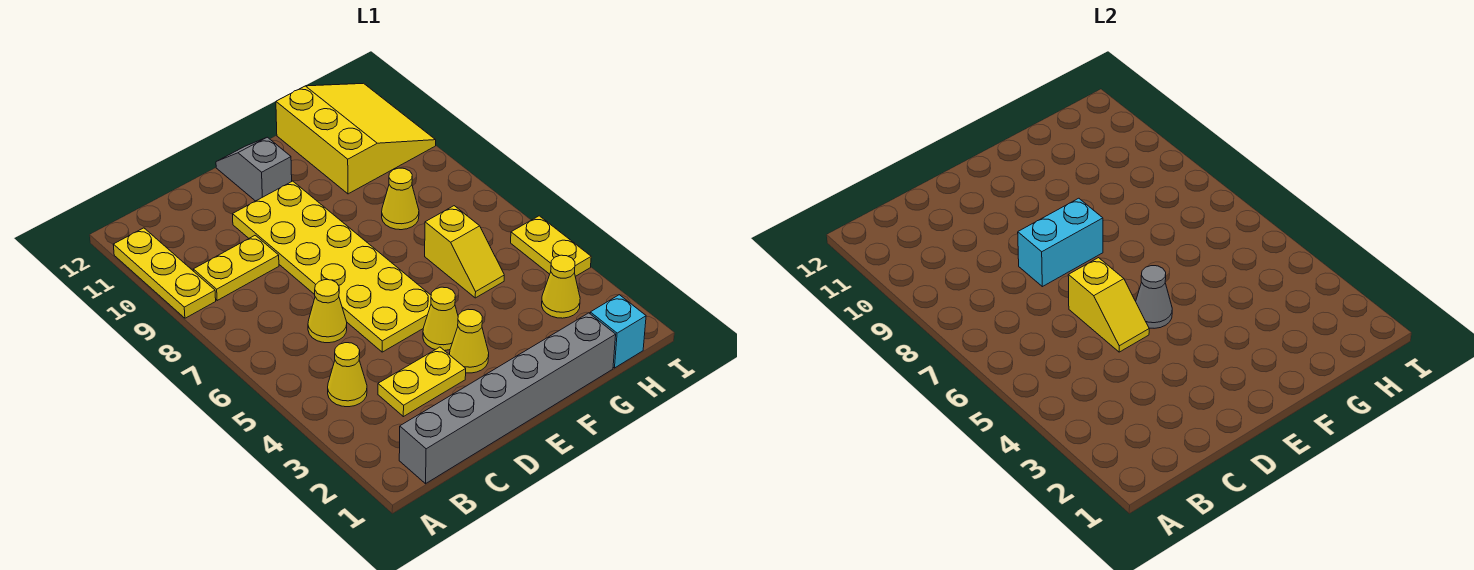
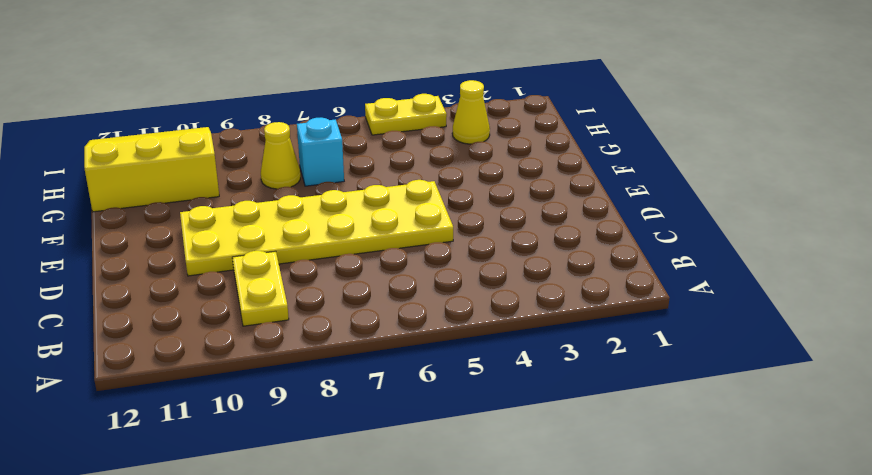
cyan 1x1 brick [297,118,344,186] -> cyan 1x1 brick moved to [590,295,646,368]
none -> yellow 1x3 plate [113,228,216,318]
none -> grey 1x6 brick [399,313,616,484]
none -> yellow 1x1 cone [328,343,367,407]

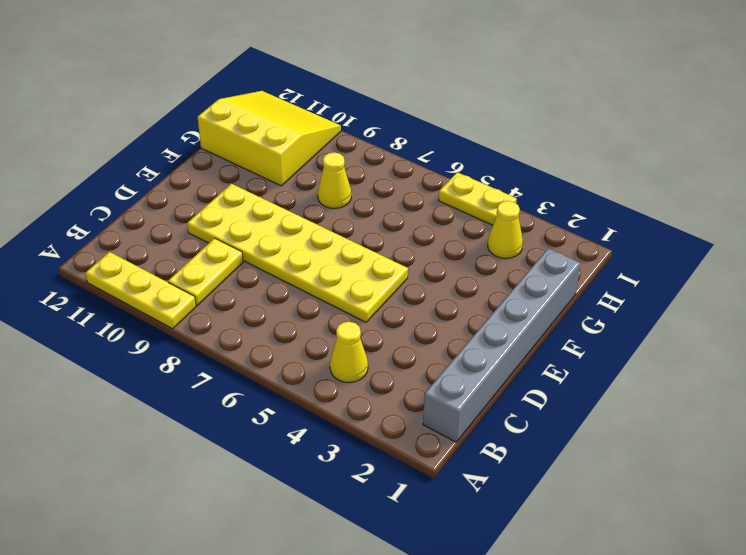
none -> yellow 1x2 plate [378,347,466,417]
none -> yellow 1x1 cone [308,280,347,343]
none -> yellow 1x1 cone [450,309,489,373]

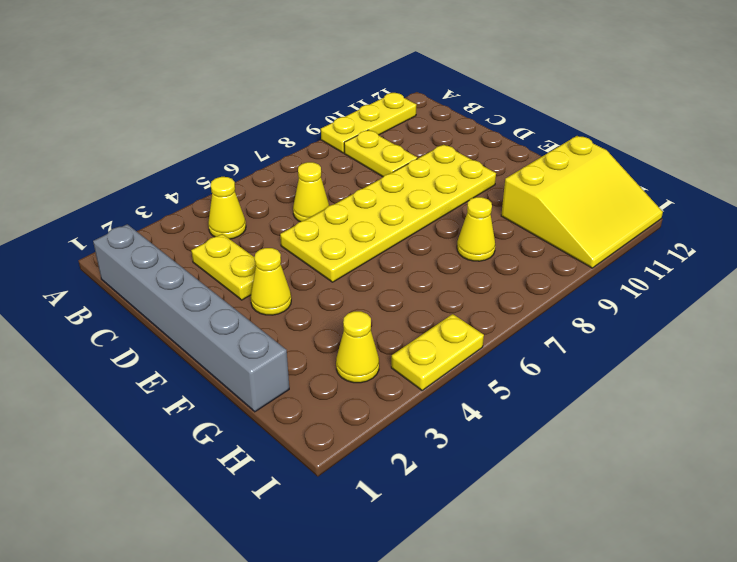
none -> yellow 1x1 cone [423,287,458,351]
none -> grey 1x2 slope [216,137,292,201]
none -> yellow 1x2 slope [425,206,504,298]

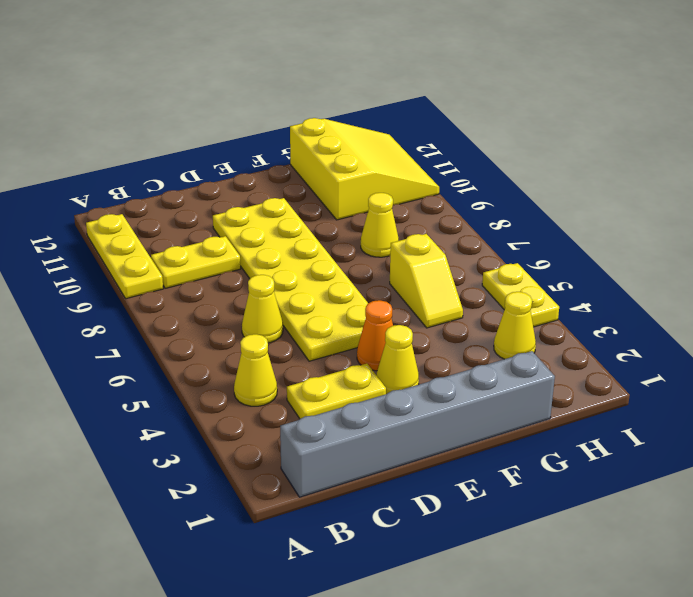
orange 1x1 cone [357,300,393,371] -> yellow 1x1 cone [423,287,458,351]
none -> grey 1x2 slope [216,137,292,201]
none -> cyan 1x1 brick [590,295,646,368]
none -> yellow 1x2 slope [1068,258,1149,352]

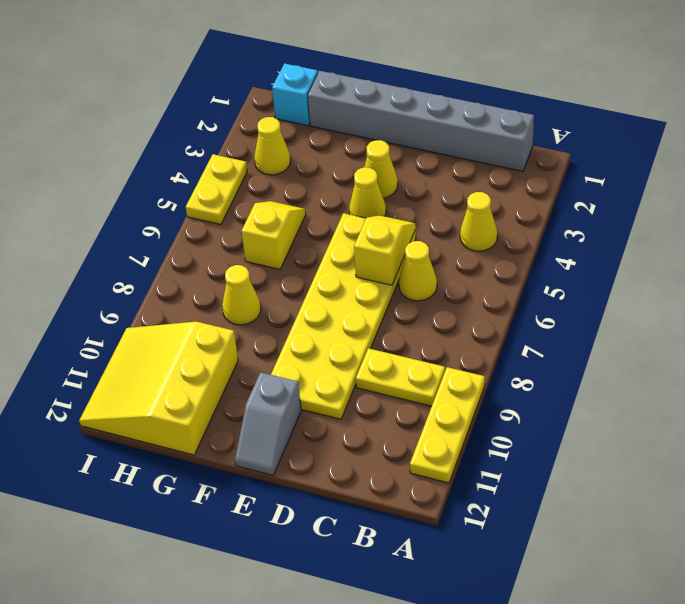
none -> yellow 1x2 plate [378,347,466,417]
none -> cyan 1x2 brick [1018,198,1103,287]
none -> grey 1x1 cone [1136,266,1172,328]

